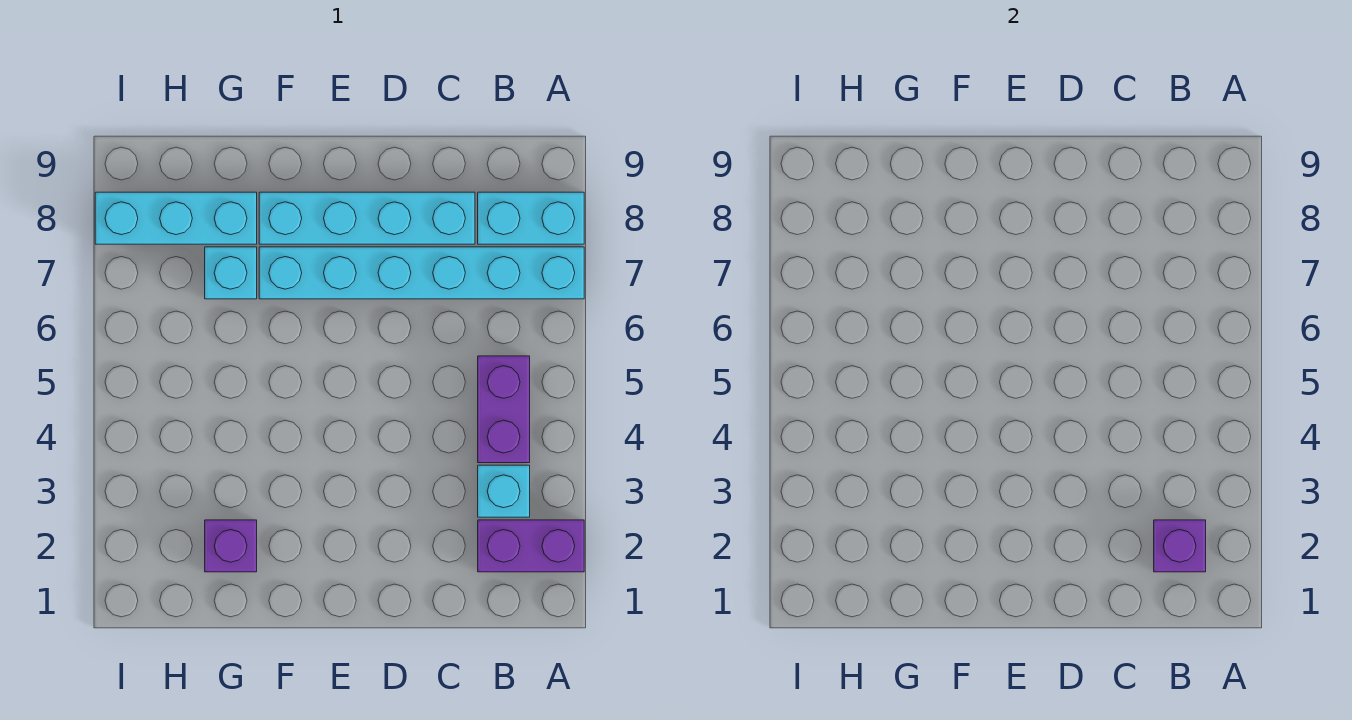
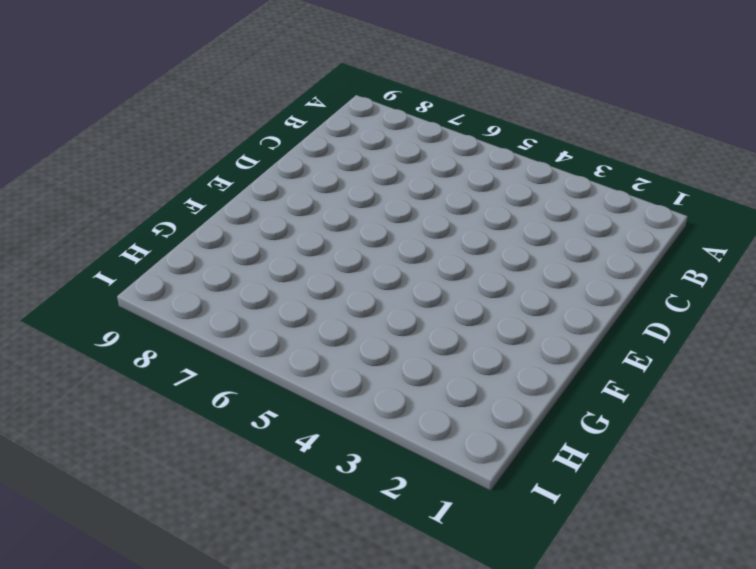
none -> purple 1x2 brick [478,520,584,572]
none -> cyan 1x6 brick [259,247,584,299]

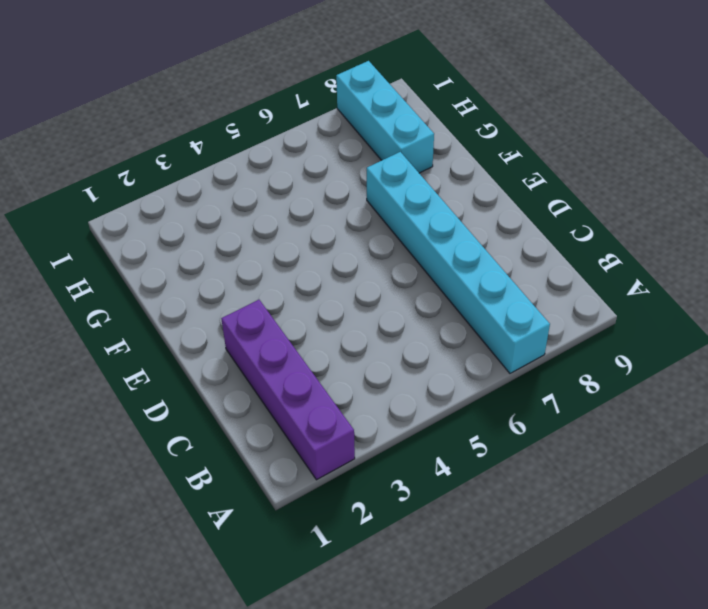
purple 1x4 brick [221,300,355,480] -> purple 1x2 brick [478,520,584,572]
none -> cyan 1x2 brick [478,192,584,244]
none -> cyan 1x1 brick [478,465,530,517]

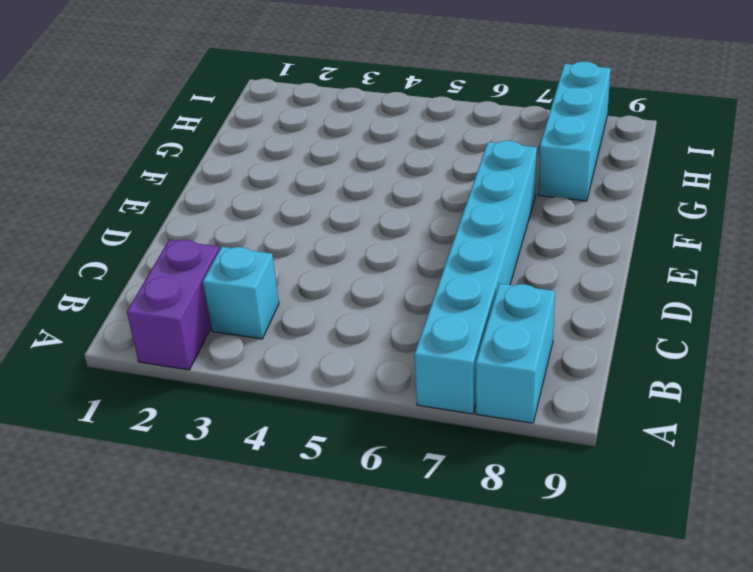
none -> purple 1x2 brick [478,356,530,463]
none -> cyan 1x4 brick [259,192,475,244]

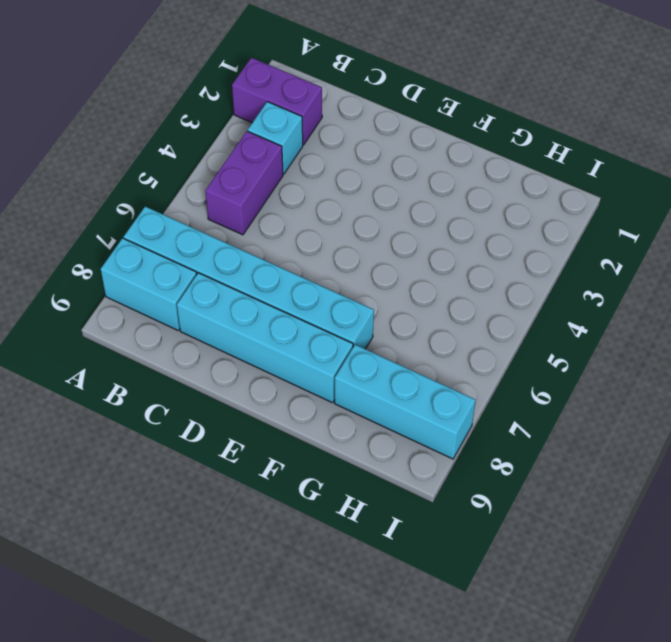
none -> purple 1x1 brick [205,520,257,572]
none -> cyan 1x1 brick [205,247,257,299]

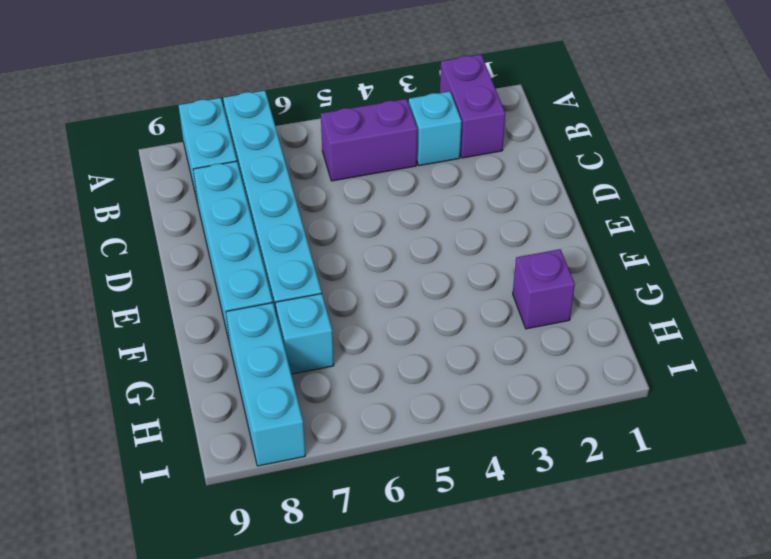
none -> purple 1x1 brick [1154,520,1206,572]

